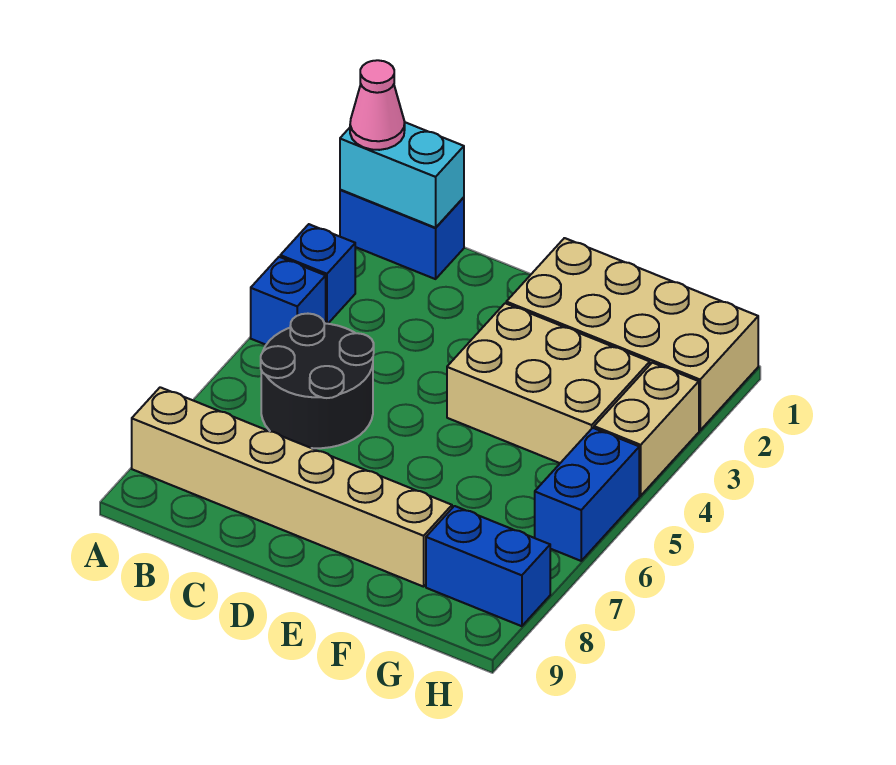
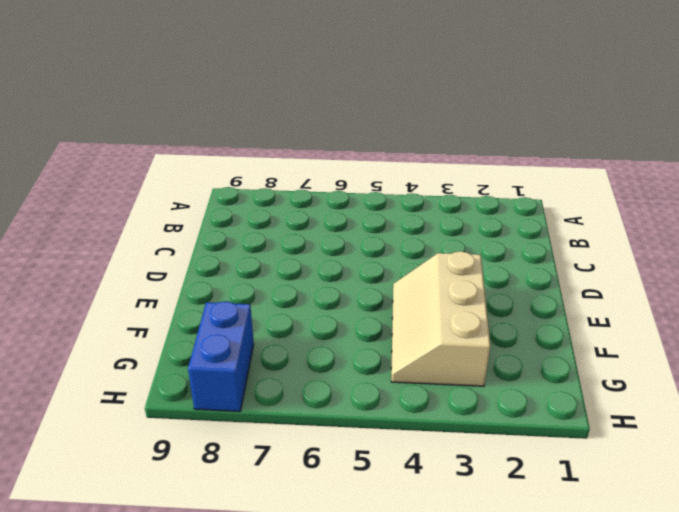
tan 2x3 slope [391,251,490,386] -> tan 2x3 brick [447,303,650,463]
none -> blue 1x2 brick [340,190,464,279]
none -> blue 1x1 brick [280,224,355,324]
none -> blue 1x1 brick [251,257,326,345]

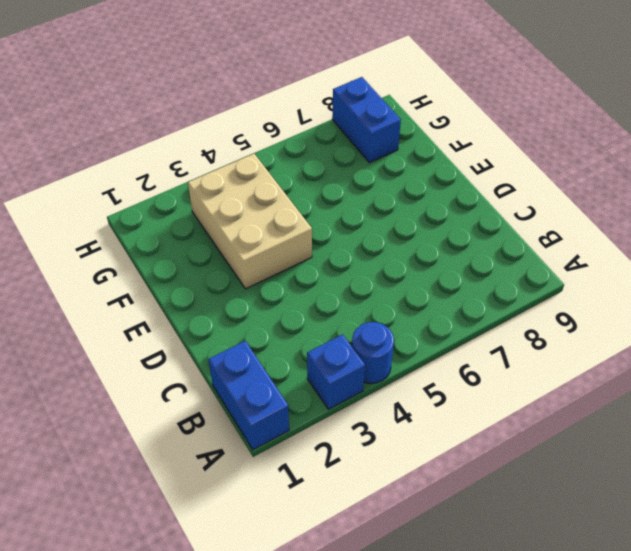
blue 1x1 round brick [352,322,394,383] -> blue 1x1 brick [251,257,326,345]
none -> tan 1x6 brick [132,387,452,587]
none -> black 2x2 round brick [261,314,374,448]
none -> tan 2x4 brick [506,238,758,430]

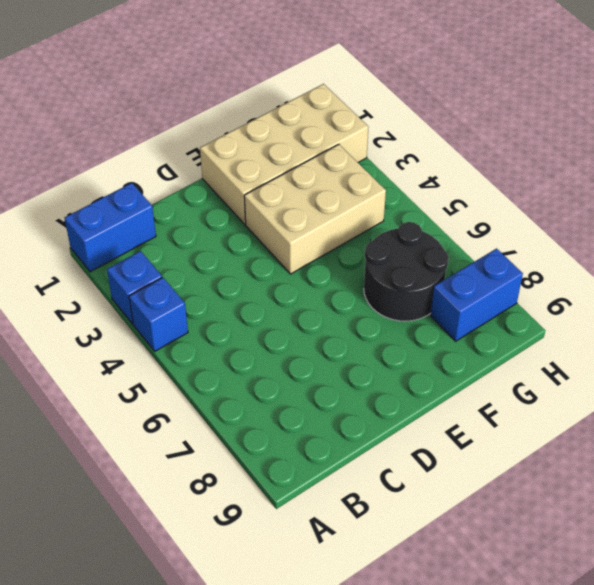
black 2x2 round brick [364,222,449,321] -> black 2x2 round brick moved to [261,314,374,448]
none -> tan 1x6 brick [132,387,452,587]
none -> tan 1x2 brick [594,363,699,496]
none -> blue 1x2 brick [535,428,639,561]

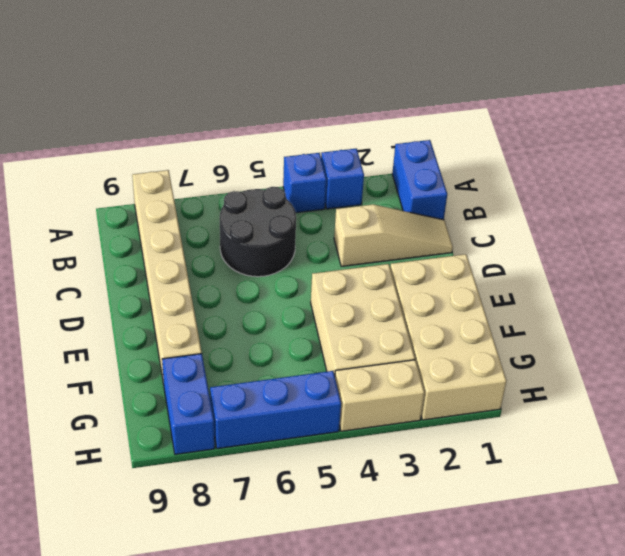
tan 1x3 slope [334,204,453,267] -> none
blue 1x3 brick [210,371,341,449] -> blue 1x2 brick [535,428,639,561]
none -> cyan 1x2 brick [340,122,464,228]
none -> pink 1x1 cone [350,60,405,150]

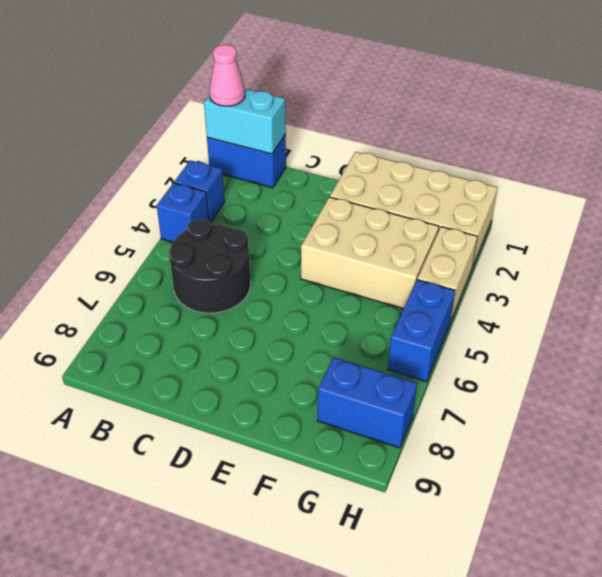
none -> tan 1x6 brick [132,387,452,587]

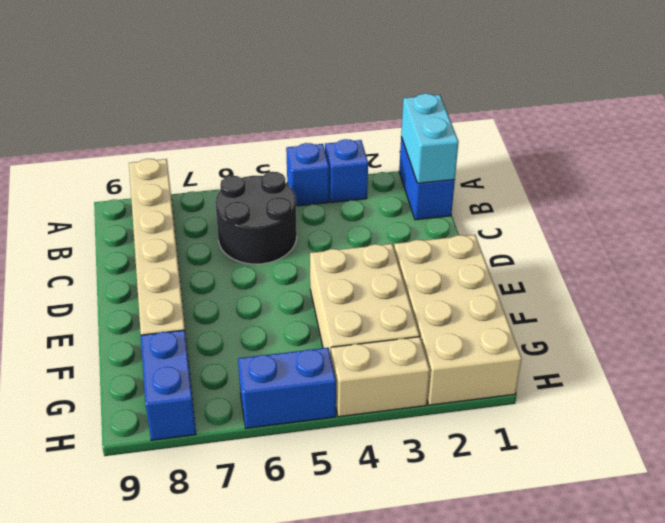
none -> pink 1x1 cone [350,60,405,150]

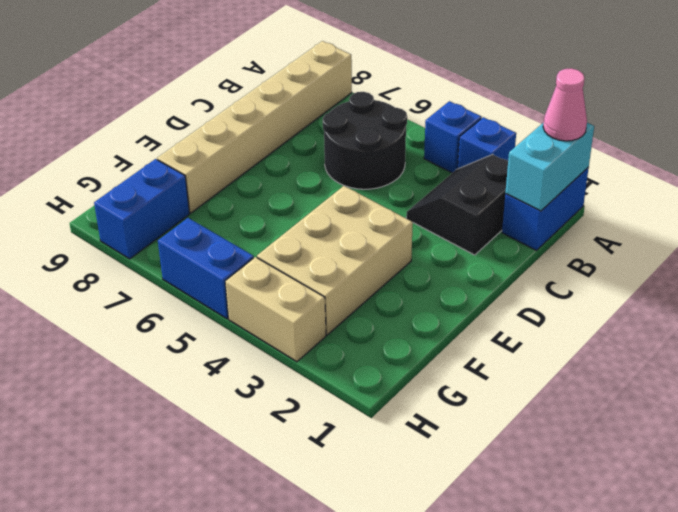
black 2x2 slope [406,154,508,255] -> none
none -> tan 2x4 brick [506,238,758,430]

